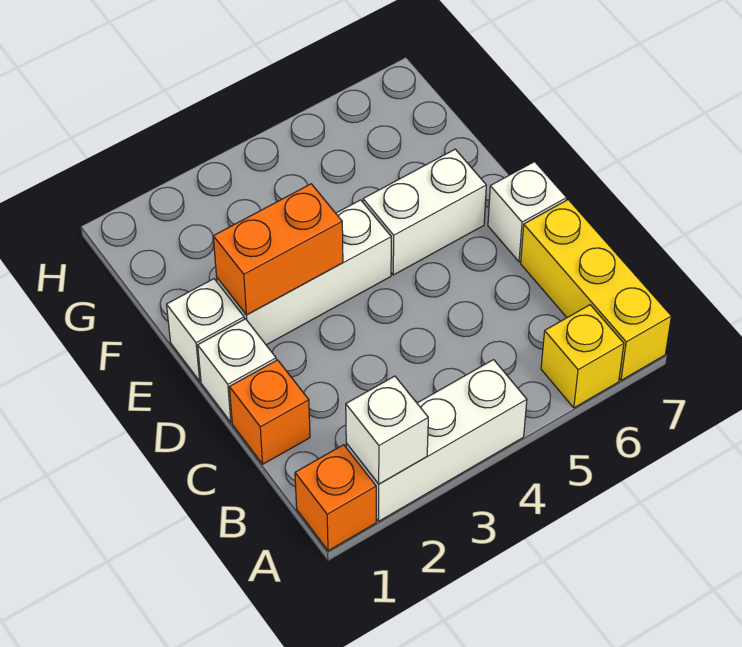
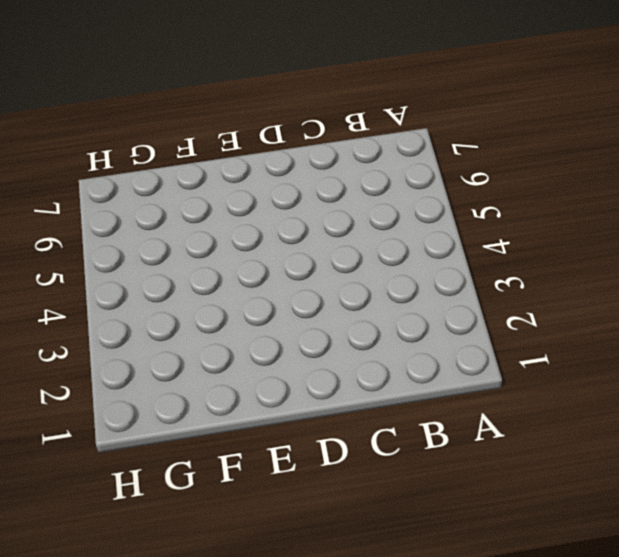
none -> orange 1x1 brick [295,445,376,551]
none -> white 1x3 brick [346,360,527,521]
none -> yellow 1x1 brick [541,305,624,408]

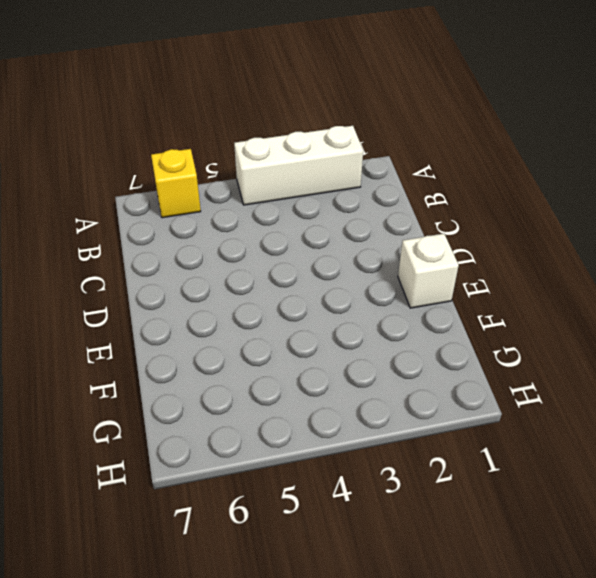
none -> orange 1x1 brick [295,445,376,551]
none -> yellow 1x3 brick [521,200,671,380]
none -> orange 1x1 brick [229,360,310,464]

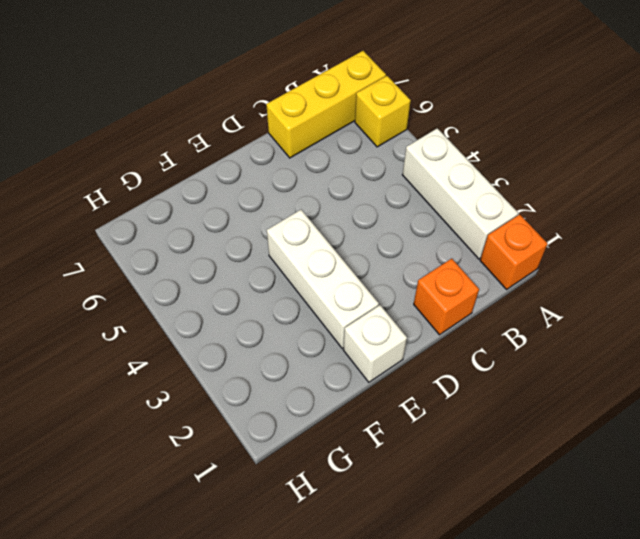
none -> white 1x1 brick [198,319,276,422]
none -> white 1x1 brick [488,162,567,262]
none -> white 1x2 brick [363,149,486,275]

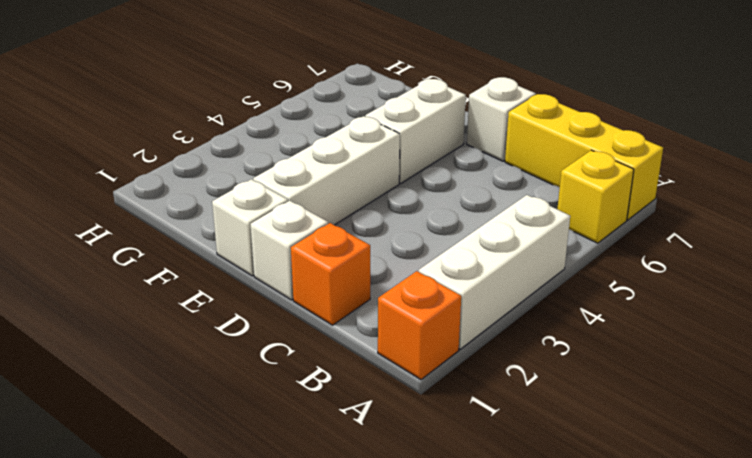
none -> white 1x1 brick [346,376,428,484]
none -> orange 1x2 brick [213,184,343,315]

